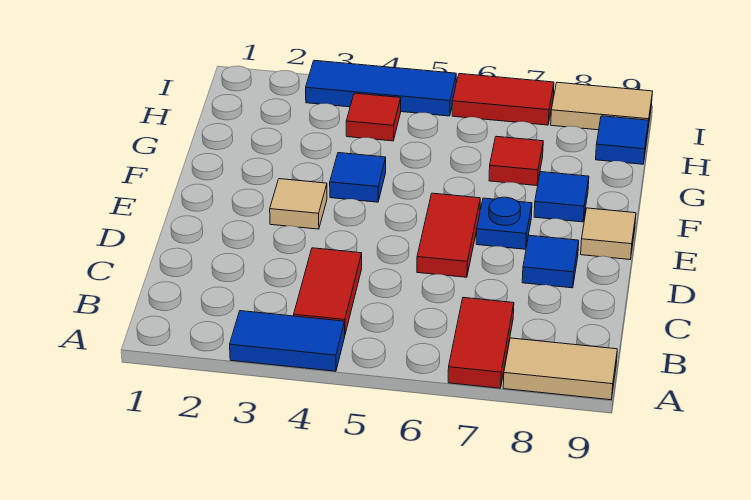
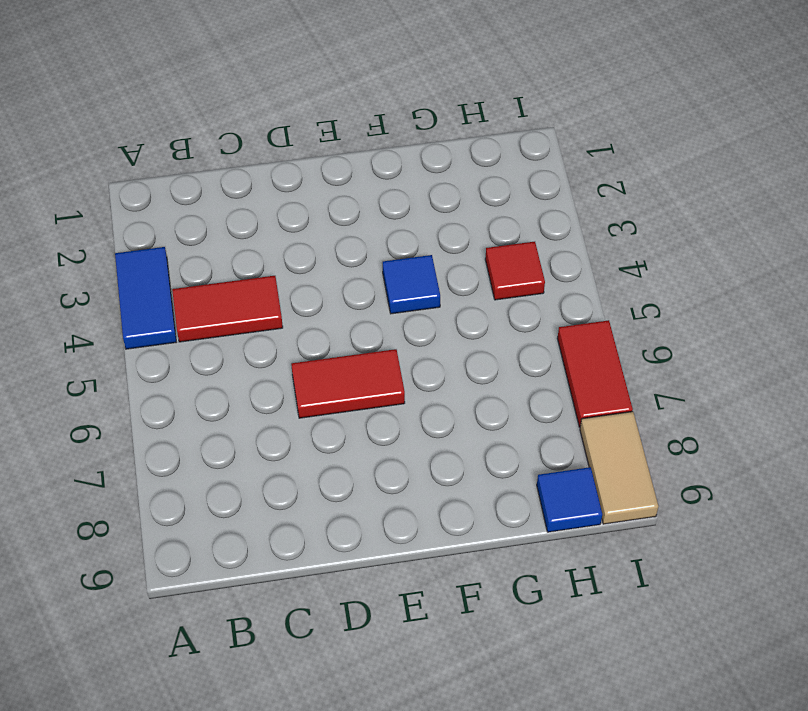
none -> red 1x2 tile [448,298,514,388]
none -> tan 1x2 tile [503,338,617,400]
none -> blue 1x1 tile [522,235,579,288]

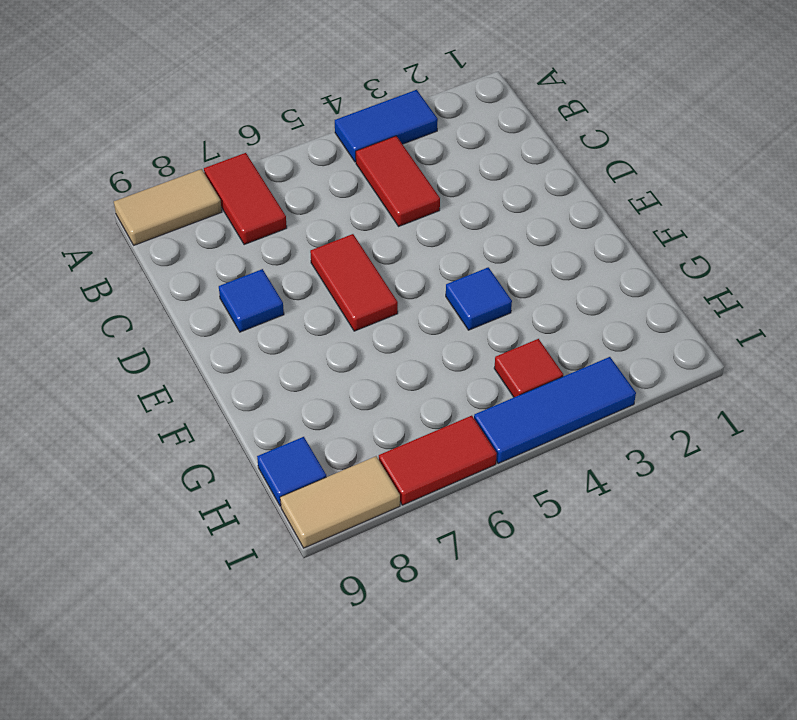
none -> tan 1x1 tile [270,179,327,229]
none -> blue 1x1 plate [476,197,532,249]
none -> tan 1x1 tile [581,208,636,260]

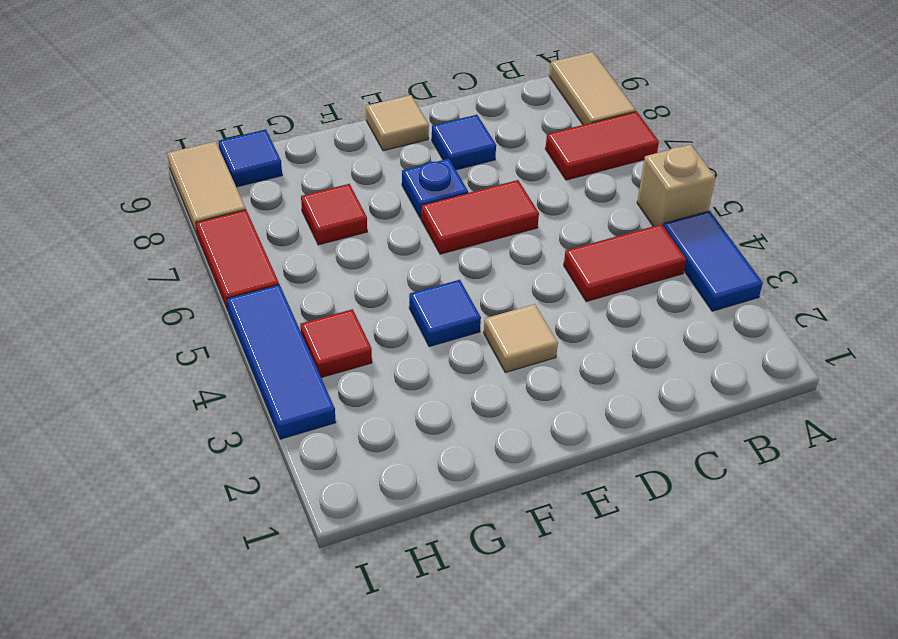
tan 1x1 brick [637,144,715,226] -> none
none -> blue 1x1 tile [534,172,589,222]

